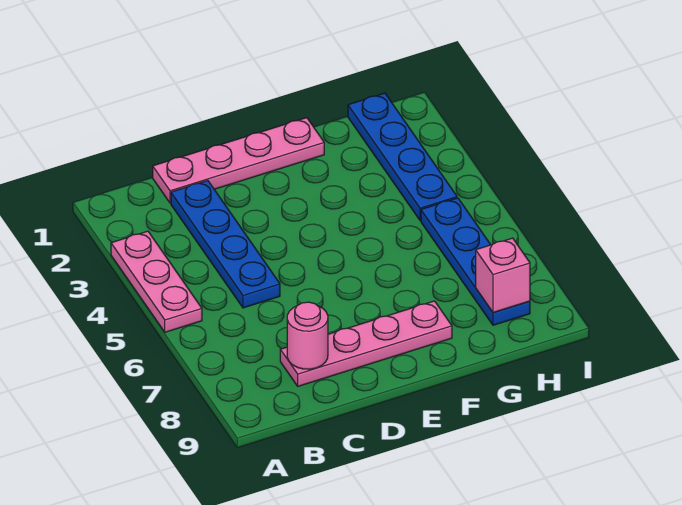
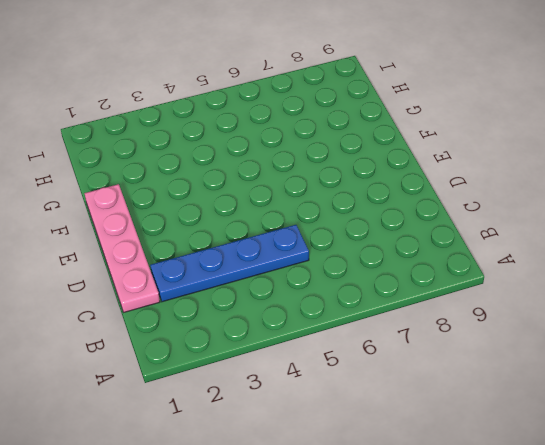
none -> pink 1x3 plate [111,231,202,332]
none -> pink 1x4 plate [280,301,452,386]

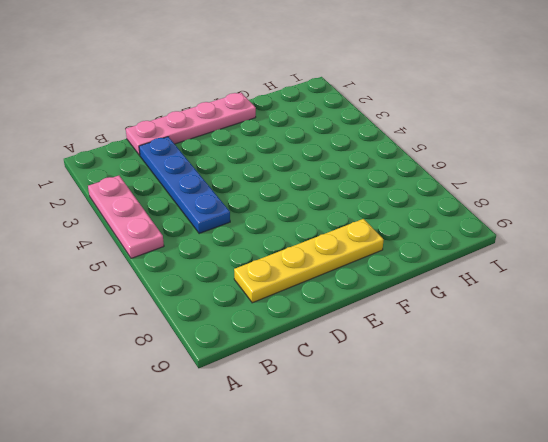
yellow 1x4 plate [234,219,384,303] -> pink 1x4 plate [280,301,452,386]
none -> blue 1x4 plate [348,93,457,220]
none -> blue 1x4 plate [421,198,530,325]

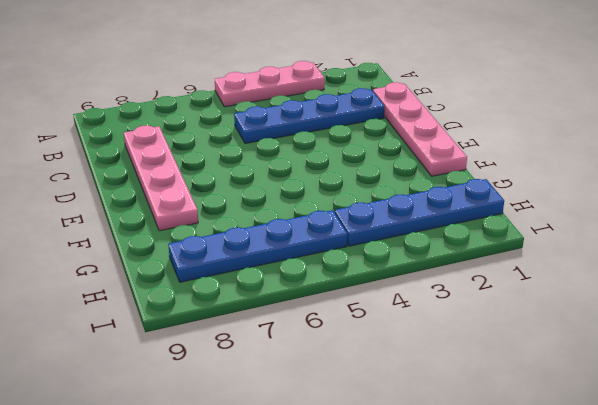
none -> pink 1x1 round brick [287,302,328,369]
none -> pink 1x1 brick [476,238,530,312]

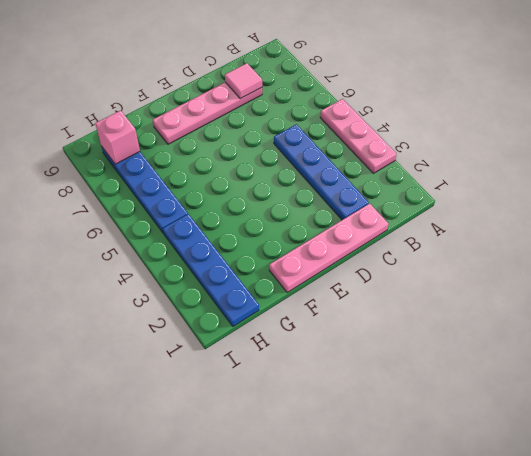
pink 1x1 tile [225,63,262,99] -> pink 1x1 round brick [287,302,328,369]

